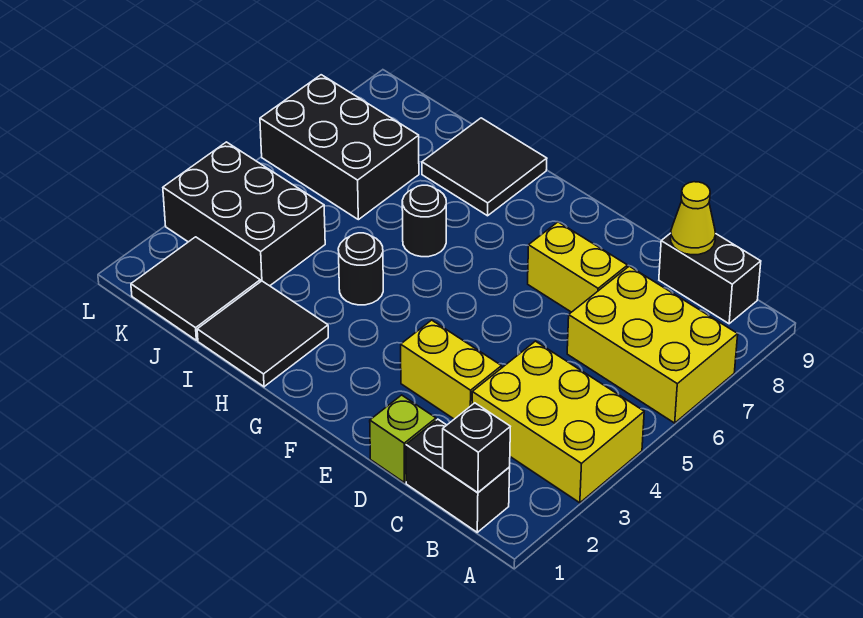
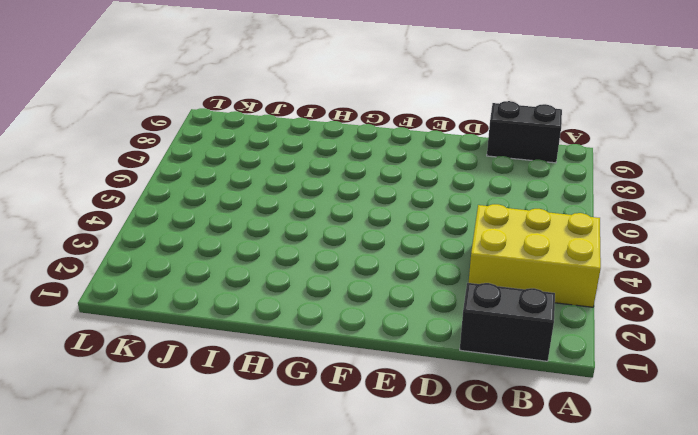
none -> yellow 2x3 brick [567,266,738,423]
none -> lime 1x1 brick [370,395,436,483]
none -> yellow 1x2 brick [401,320,502,419]

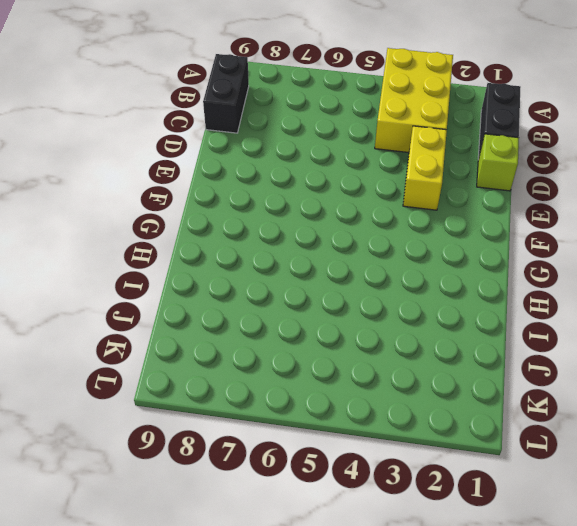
none -> yellow 2x3 brick [567,266,738,423]
none -> yellow 1x2 brick [528,222,628,312]
none -> black 2x2 tile [197,281,328,387]

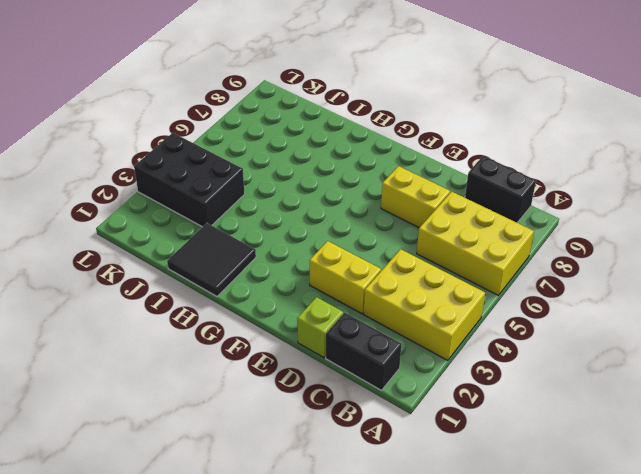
none -> black 1x1 round brick [338,233,383,305]
none -> black 1x1 round brick [402,185,446,257]
none -> black 2x2 tile [422,118,547,216]

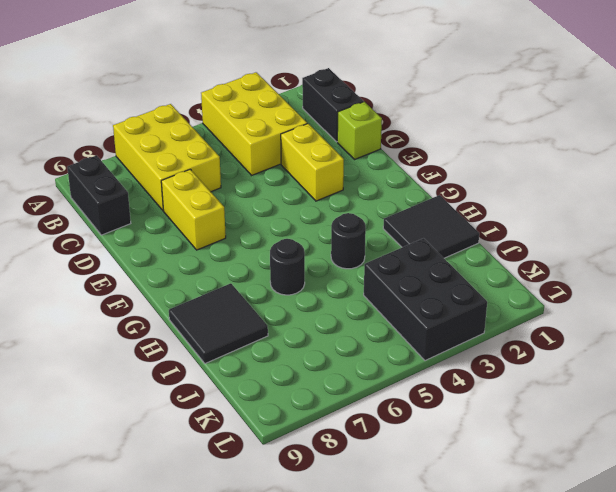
none -> black 2x2 tile [131,237,260,340]
none -> black 2x3 brick [260,75,419,220]
none -> black 1x1 brick [443,403,510,493]

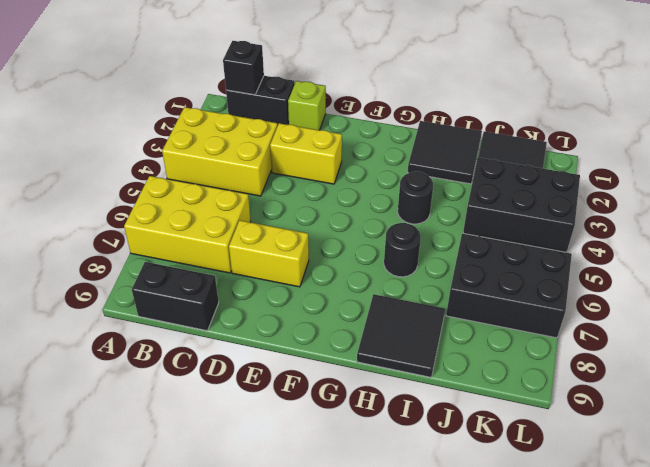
none -> yellow 1x1 cone [670,182,716,255]

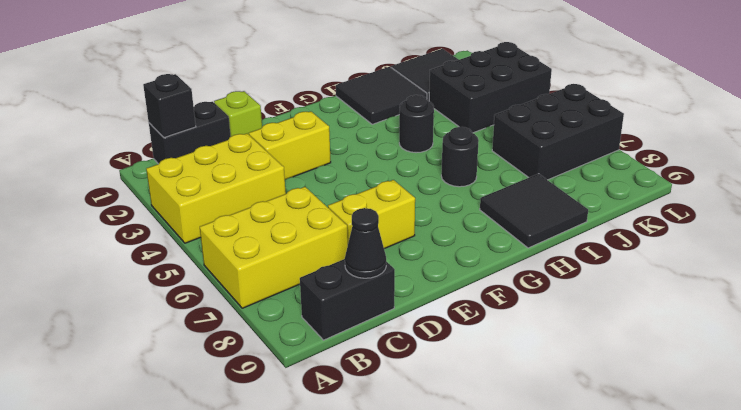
black 1x1 cone [345,208,386,278] -> yellow 1x1 cone [670,182,716,255]

